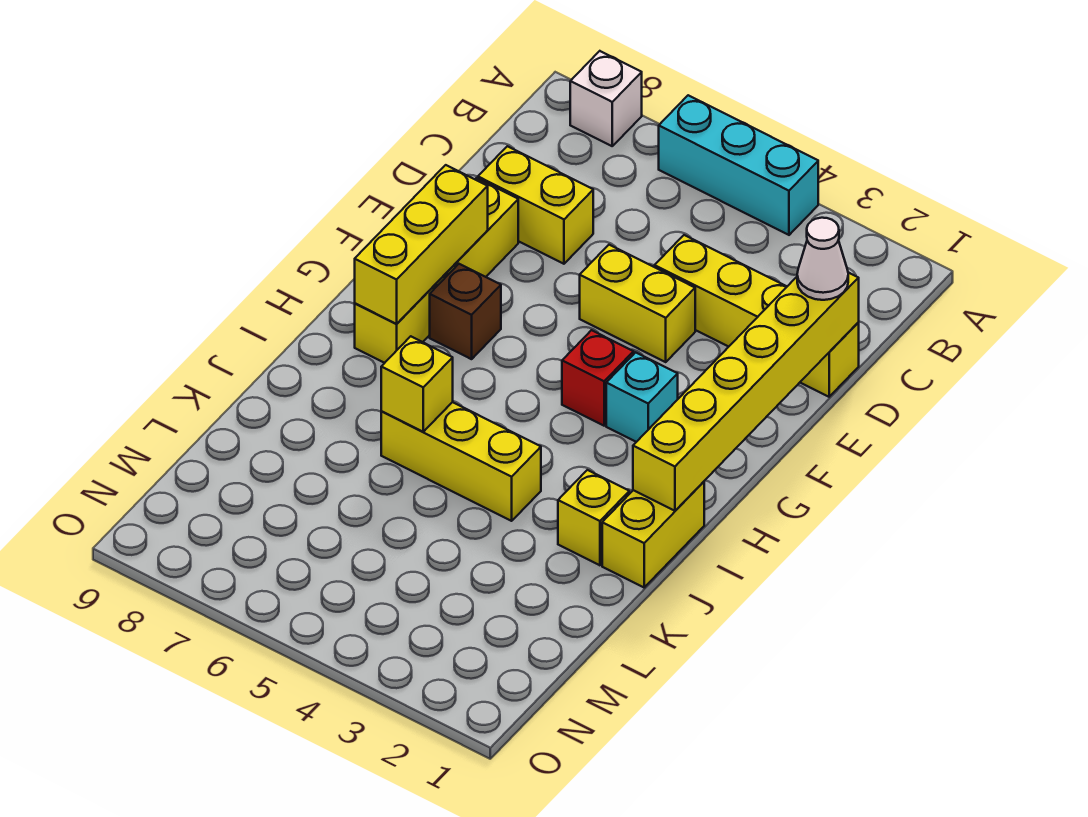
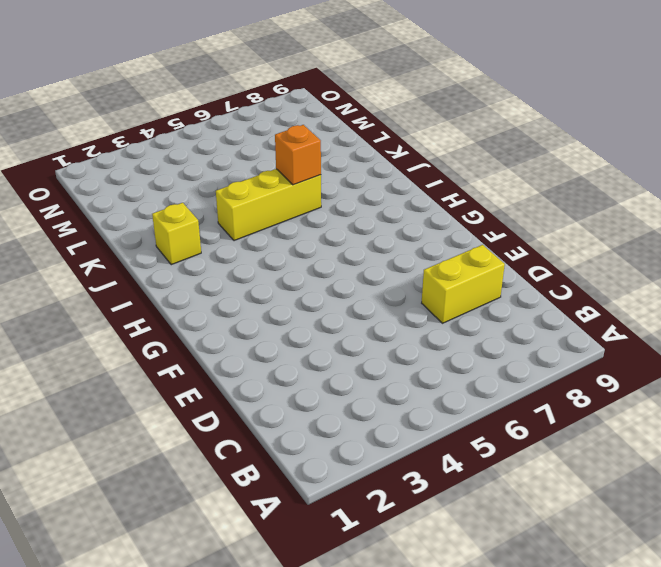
orange 1x1 brick [275,125,321,185] -> yellow 1x1 brick [381,336,453,432]
none -> cyan 1x3 brick [659,95,818,235]
none -> white 1x1 brick [570,51,642,146]
none -> yellow 1x4 brick [655,235,859,397]

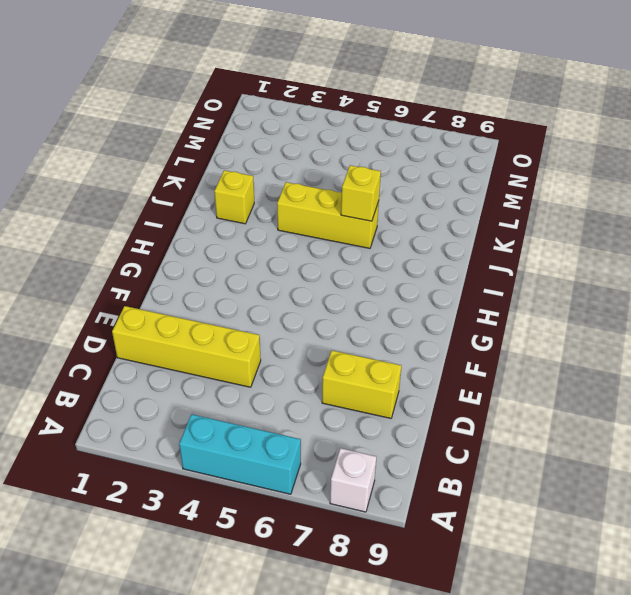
none -> yellow 1x2 brick [580,245,695,362]
none -> yellow 1x4 brick [355,178,518,363]
none -> cyan 1x1 brick [606,352,678,442]

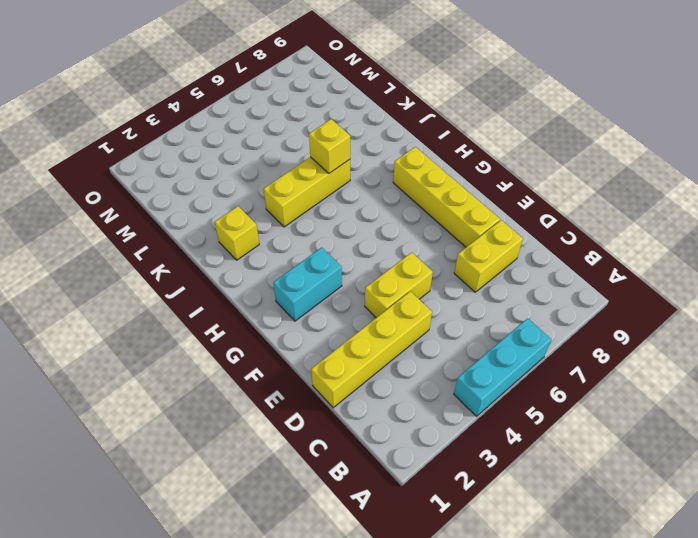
cyan 1x2 brick [273,247,342,321] -> cyan 1x1 brick [606,352,678,442]
none -> white 1x1 brick [570,51,642,146]
none -> red 1x1 brick [562,330,634,426]
none -> brown 1x1 brick [430,264,501,359]

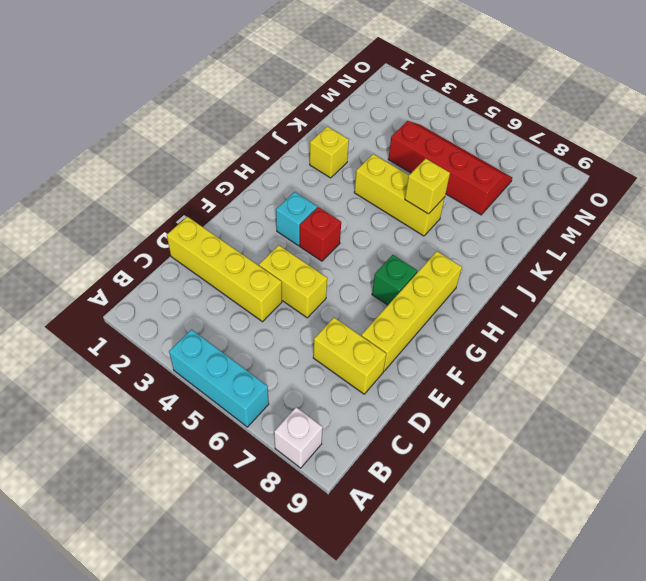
green 1x1 brick [372,255,417,305] -> brown 1x1 brick [430,264,501,359]
red 2x4 slope [388,121,512,215] -> none
none -> yellow 1x2 brick [602,482,704,587]
none -> yellow 1x6 brick [633,272,859,511]
none -> yellow 1x3 brick [355,165,488,324]

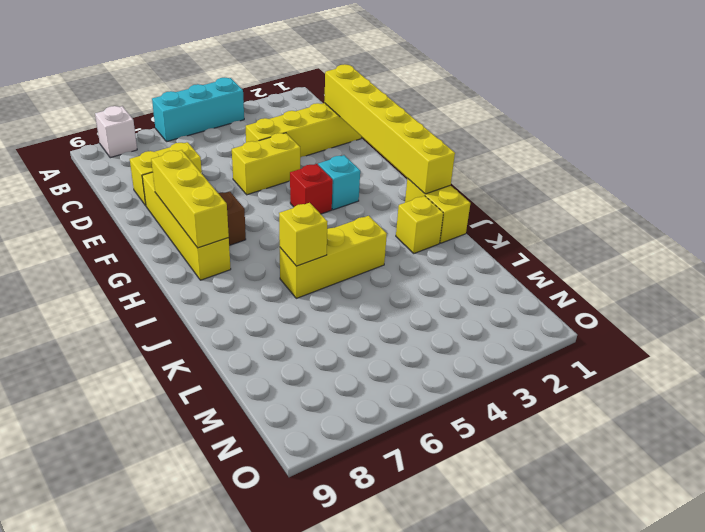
none -> white 1x1 cone [797,218,848,300]

